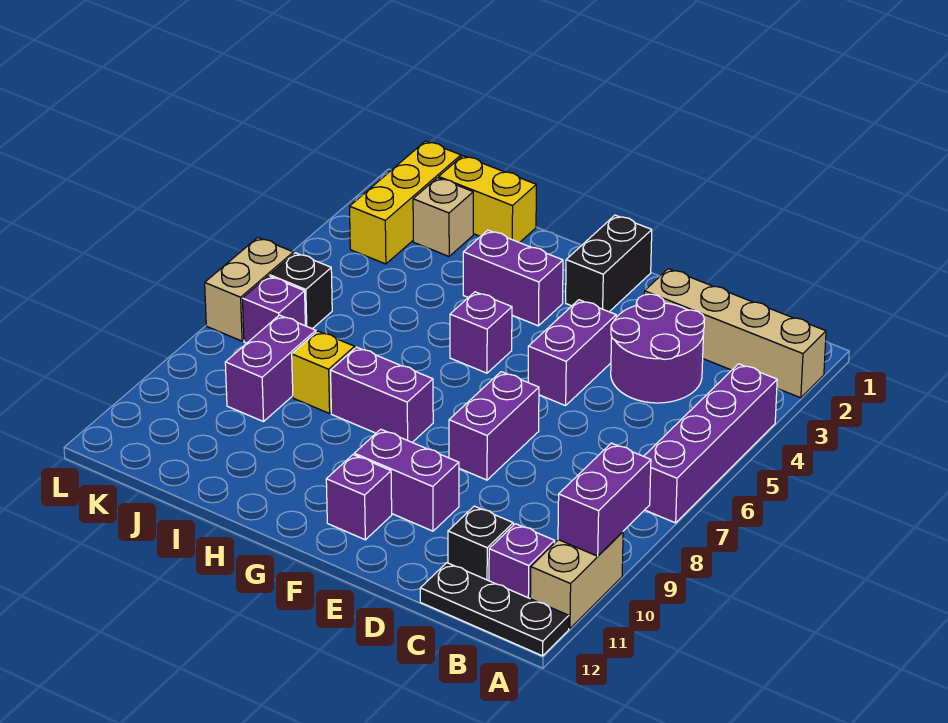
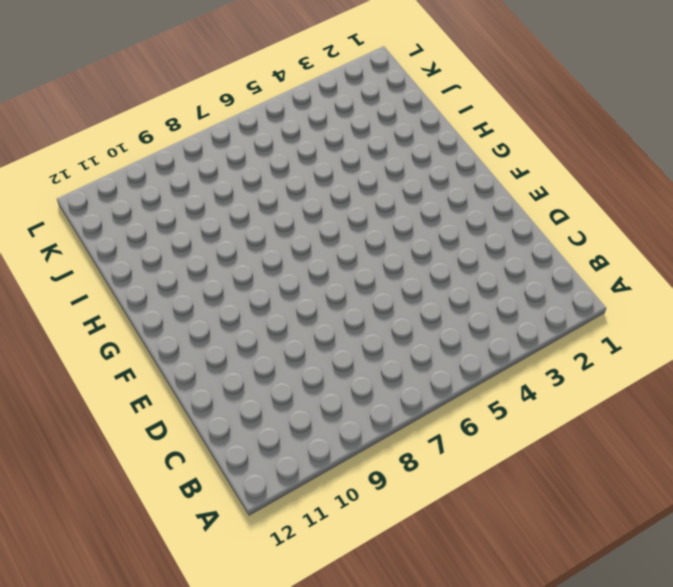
none -> tan 1x4 brick [644,269,826,398]
none -> purple 1x4 brick [644,364,777,523]
none -> tan 1x2 brick [530,532,623,629]

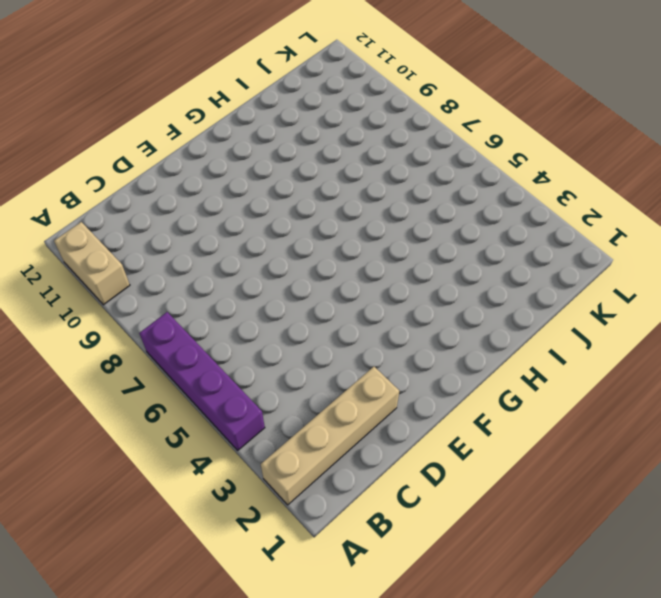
none -> black 1x3 plate [420,563,569,656]
none -> purple 1x1 brick [489,524,555,598]
none -> purple 2x2 round brick [611,294,704,403]

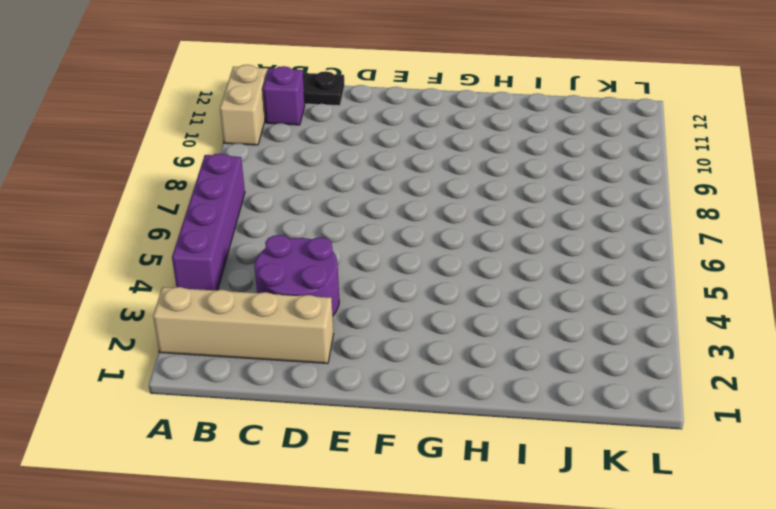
none -> black 1x1 brick [448,506,513,581]
none -> purple 1x2 brick [528,300,616,406]
none -> purple 1x2 brick [449,372,539,480]

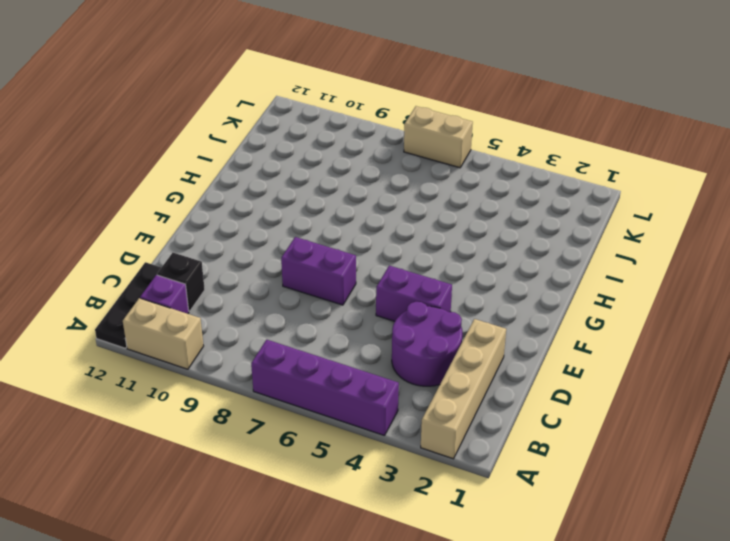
none -> purple 1x2 brick [354,429,459,531]
none -> black 1x2 brick [566,215,652,312]
none -> purple 1x1 brick [326,455,392,540]

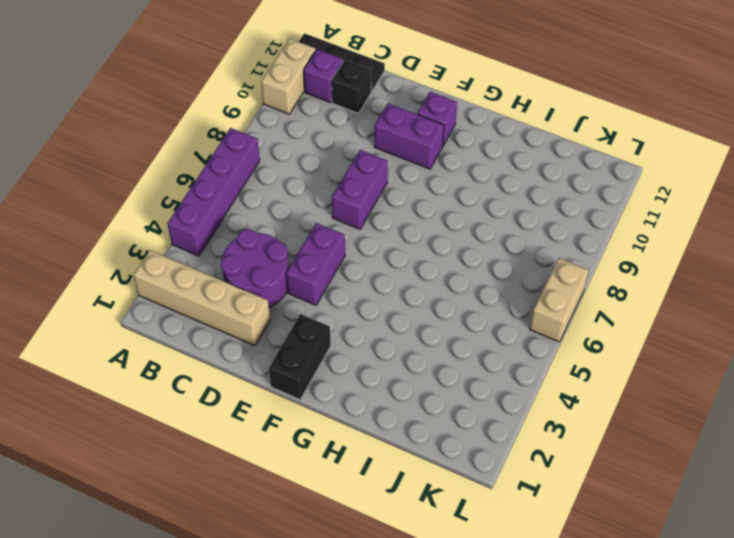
none -> purple 1x2 brick [463,230,563,326]
none -> purple 1x1 brick [450,292,512,373]
none -> purple 1x2 brick [331,347,433,442]

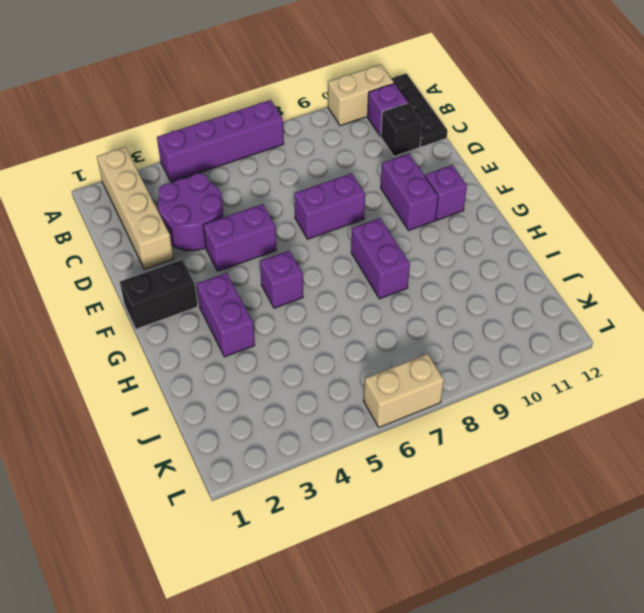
none -> yellow 1x2 brick [439,156,536,243]
none -> yellow 1x1 brick [292,331,355,413]
none -> tan 1x1 brick [413,178,473,256]

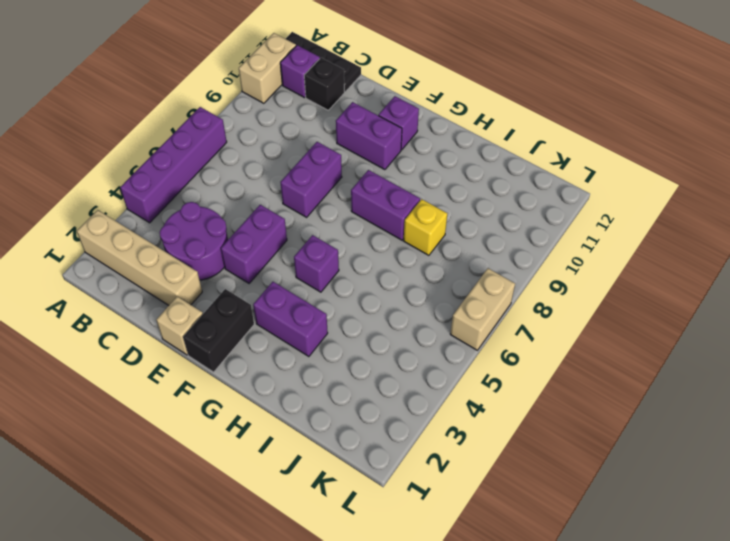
tan 1x1 brick [156,296,203,355] -> tan 1x1 brick moved to [413,178,473,256]
none -> yellow 1x2 brick [439,156,536,243]
none -> purple 1x2 brick [225,315,316,422]
none -> yellow 1x3 brick [350,141,461,264]

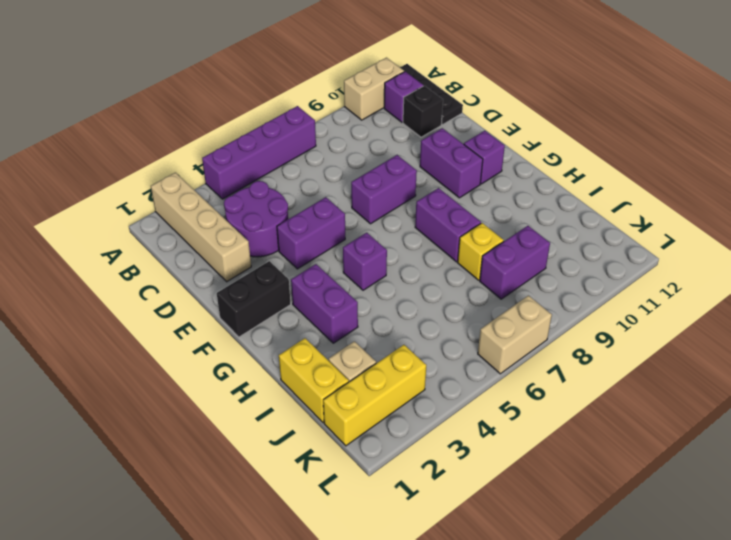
none -> black 1x1 brick [270,253,332,329]
none -> purple 1x1 brick [242,276,305,343]
none -> purple 1x2 brick [558,443,651,556]

